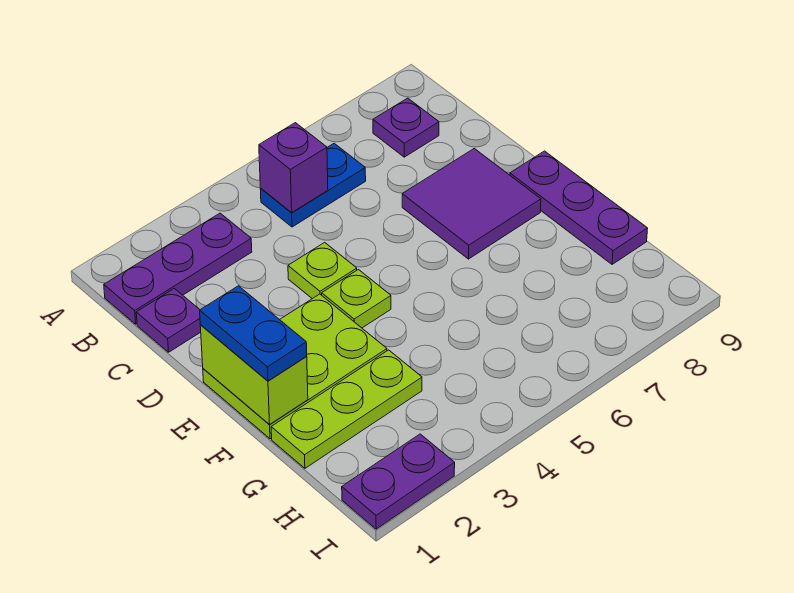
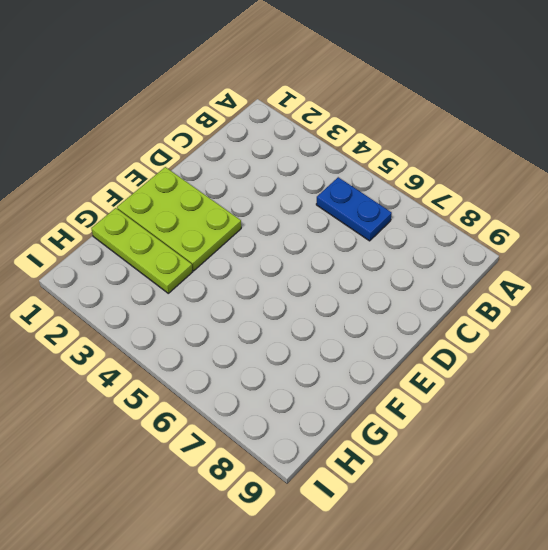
none -> purple 1x3 plate [104,213,252,324]
none -> purple 1x1 plate [373,98,439,157]
none -> purple 1x1 plate [136,288,201,352]

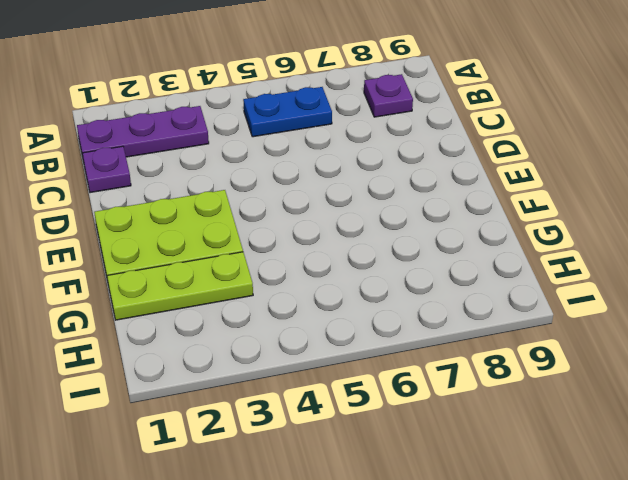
none -> lime 1x1 plate [288,242,357,299]
none -> purple 2x2 tile [402,149,541,259]
none -> lime 1x1 plate [322,270,391,328]

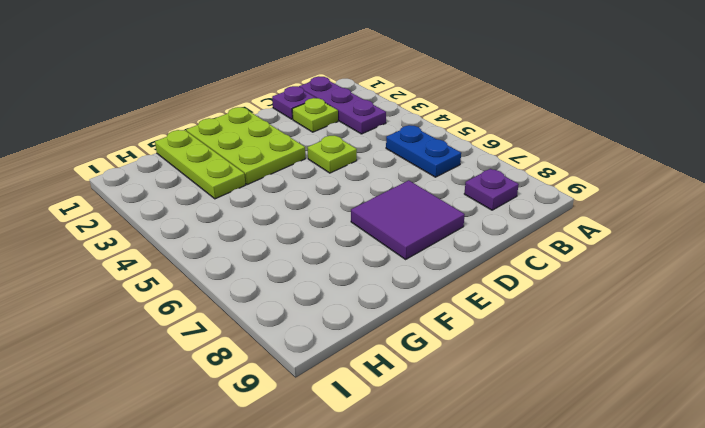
lime 1x1 plate [292,98,338,132] -> lime 1x1 plate moved to [322,270,391,328]
none -> purple 1x3 plate [510,151,648,264]
none -> purple 1x2 plate [342,434,455,529]
none -> purple 1x1 brick [259,123,328,212]

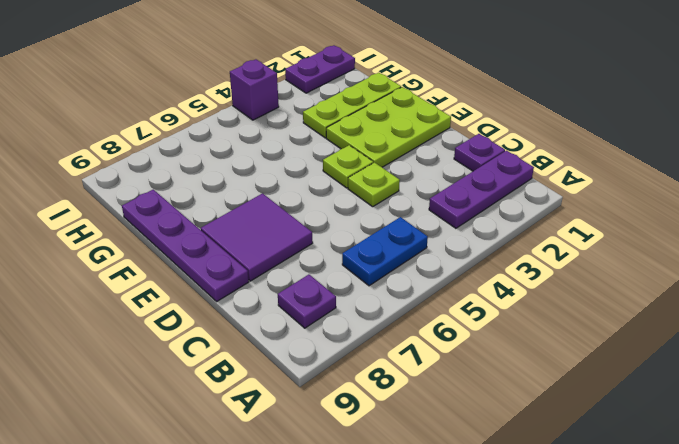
purple 1x4 plate [122,190,249,301] -> purple 1x3 plate [510,151,648,264]
purple 1x1 brick [230,59,279,120] -> purple 1x1 brick moved to [259,123,328,212]
none -> lime 1x2 brick [200,325,308,425]
none -> blue 1x2 plate [200,286,307,381]

